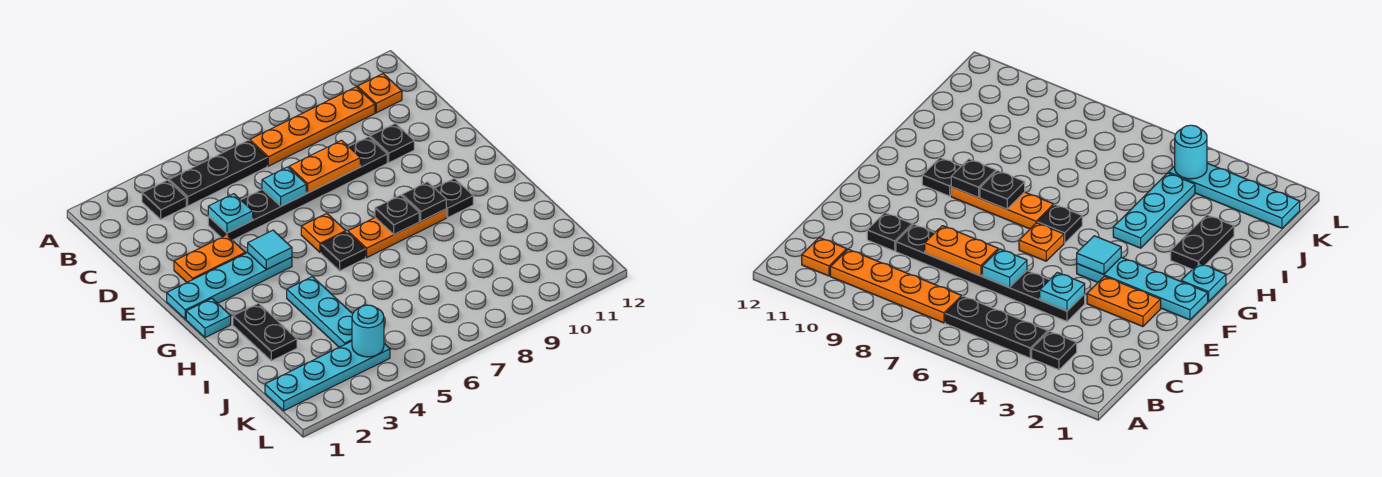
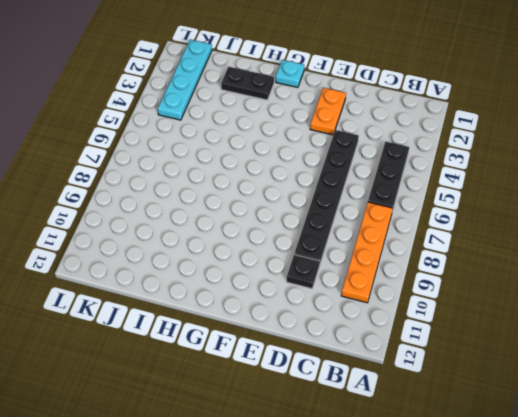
none -> black 1x1 plate [142,180,186,219]
none -> orange 1x1 plate [358,74,402,113]
none -> cyan 1x4 plate [167,253,292,319]

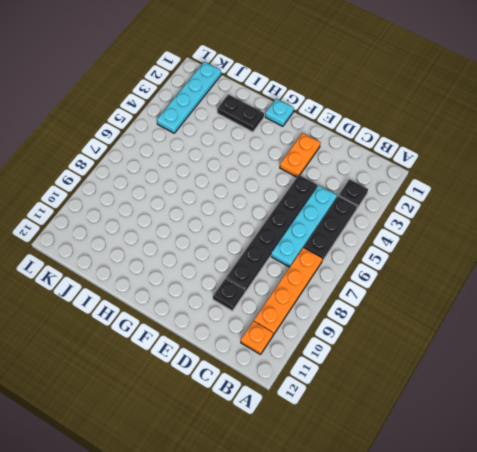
cyan 1x4 plate [271,185,337,267] -> cyan 1x4 plate moved to [167,253,292,319]
none -> orange 1x1 plate [301,214,346,253]
none -> black 1x1 plate [321,232,365,271]
none -> orange 1x3 plate [348,209,446,257]

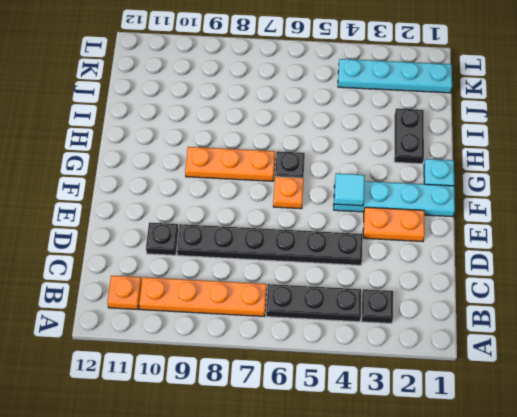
none -> black 1x1 plate [435,178,473,217]
none -> cyan 1x3 plate [287,277,353,347]
none -> cyan 1x1 plate [208,194,253,233]

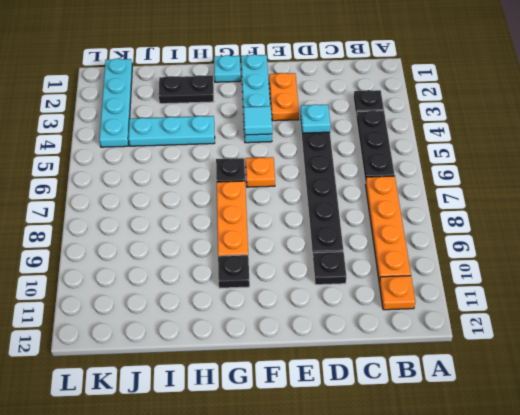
none -> cyan 1x1 plate [262,167,306,206]
none -> orange 1x2 plate [289,140,360,193]
none -> black 1x1 plate [375,195,419,234]

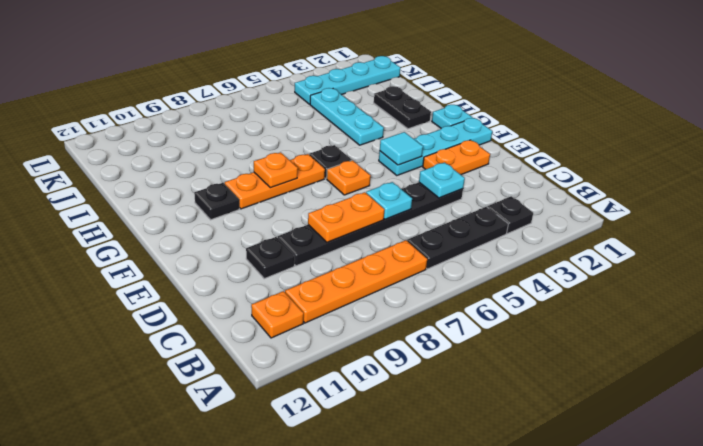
orange 1x1 plate [254,152,298,188] -> black 1x1 plate [375,195,419,234]
none -> black 1x1 plate [402,182,446,221]
none -> cyan 1x1 round brick [352,305,384,357]

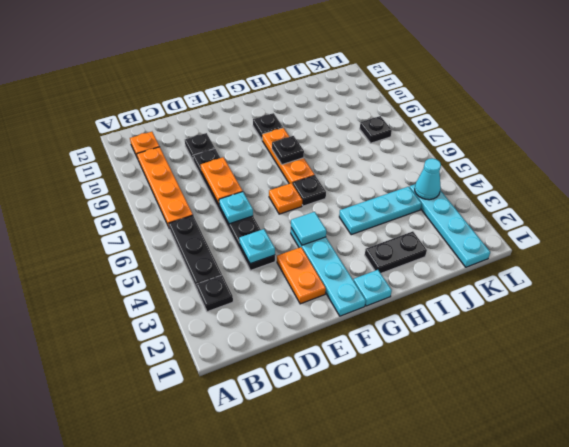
cyan 1x1 cone [415,158,441,200] -> cyan 1x1 round brick [352,305,384,357]
black 1x1 plate [360,116,392,143] -> black 1x1 plate moved to [402,182,446,221]

